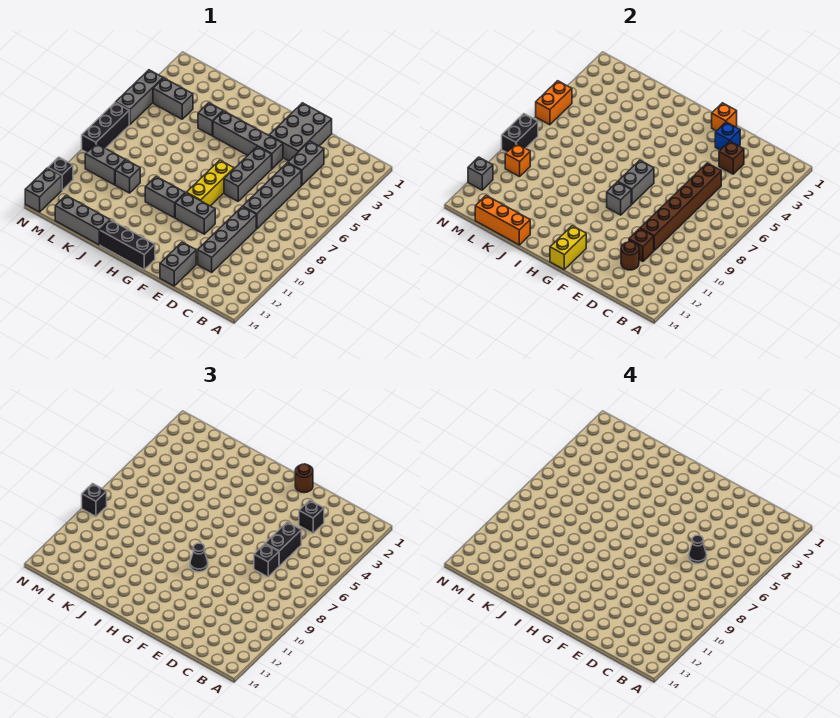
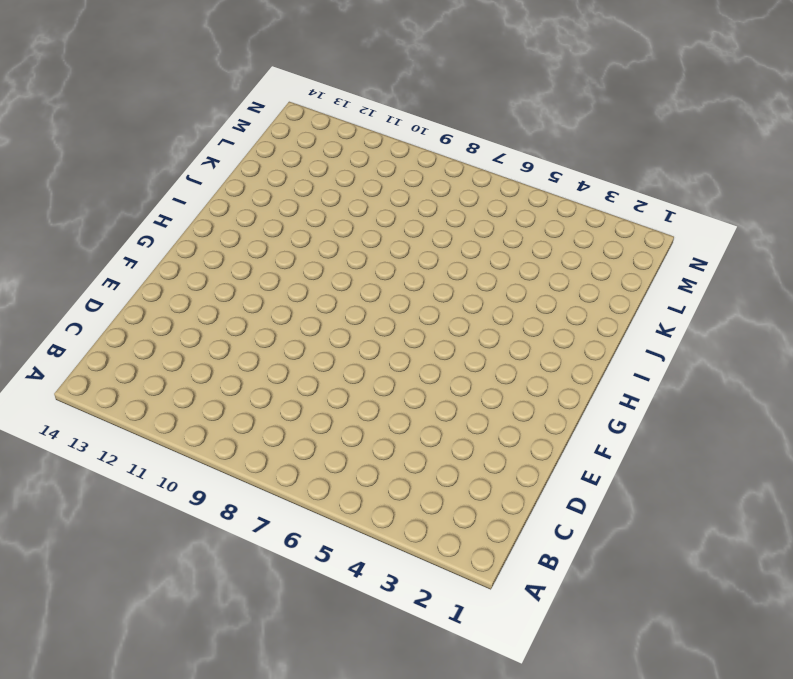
none -> grey 1x2 brick [288,141,324,185]
none -> grey 1x4 brick [243,163,301,229]
none -> grey 1x4 brick [198,207,256,272]
none -> grey 2x3 brick [269,103,332,161]

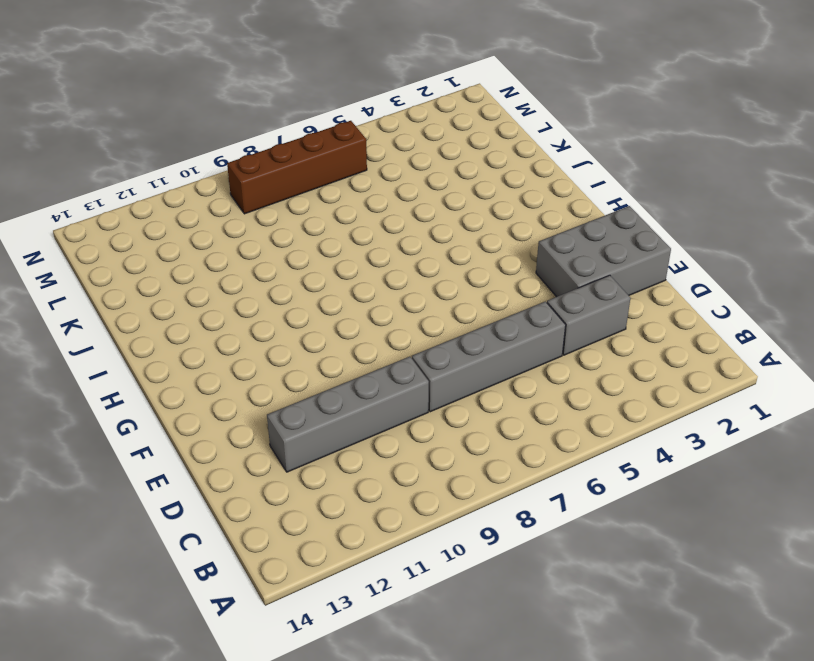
brown 1x4 brick [227,121,367,214] -> none
none -> grey 1x2 brick [160,242,196,286]
none -> grey 1x4 brick [213,111,283,169]
none -> grey 1x3 brick [224,147,272,201]
none -> grey 1x2 brick [175,193,215,234]

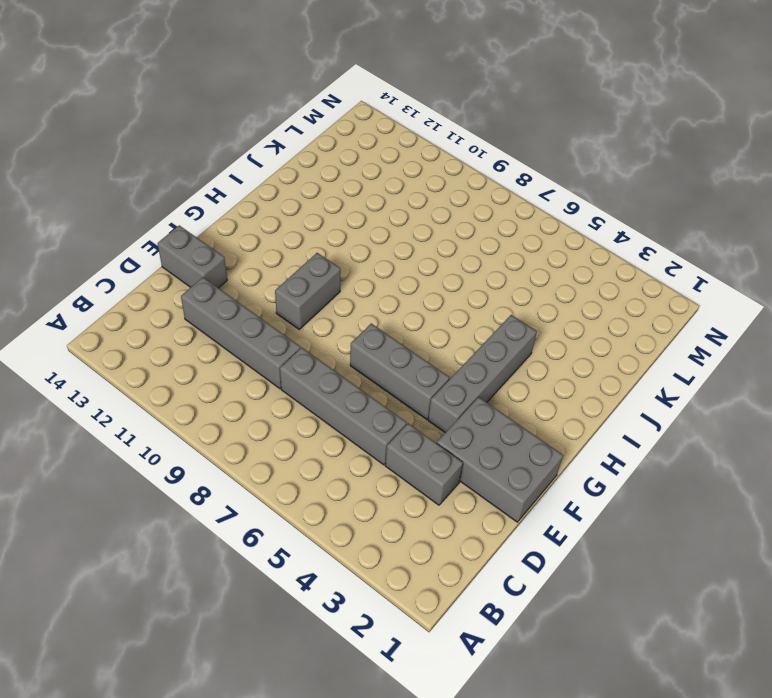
none -> yellow 1x3 brick [187,160,234,206]
none -> black 1x3 brick [100,220,155,270]
none -> grey 1x2 brick [145,177,185,218]
none -> grey 1x1 brick [198,103,223,136]

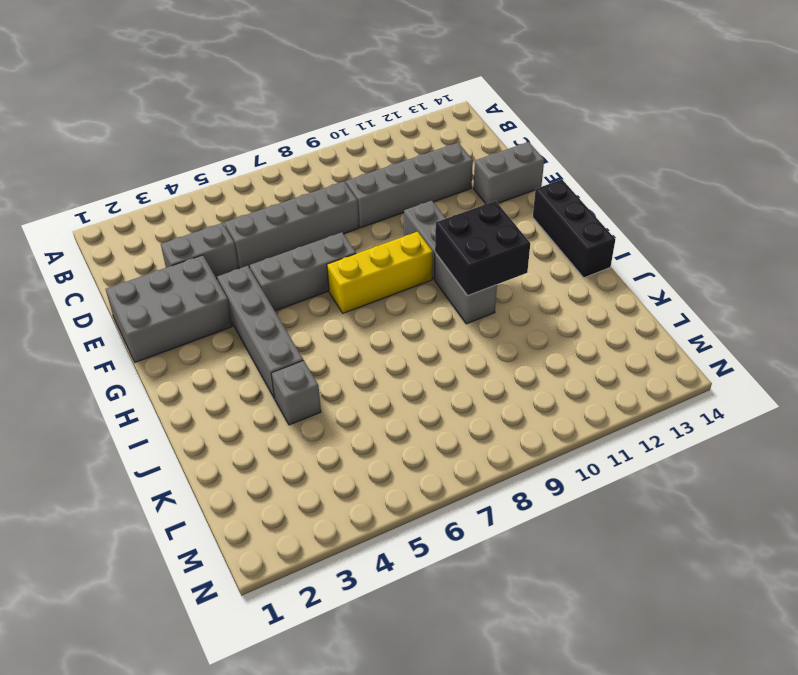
black 2x2 brick [435,201,530,296] -> none
none -> grey 1x3 brick [55,196,110,245]
none -> grey 1x1 brick [115,160,140,193]
none -> grey 1x2 brick [153,78,193,119]
none -> grey 1x2 brick [85,144,125,185]

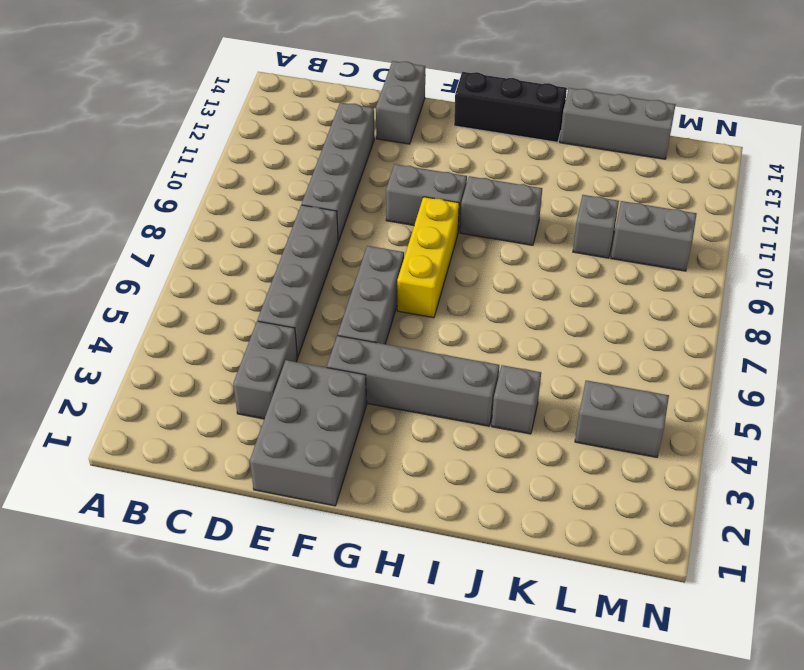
none -> grey 1x3 brick [116,70,163,125]
none -> black 1x3 brick [82,102,129,152]
none -> black 1x1 brick [48,157,73,190]
none -> grey 1x2 brick [25,168,62,212]

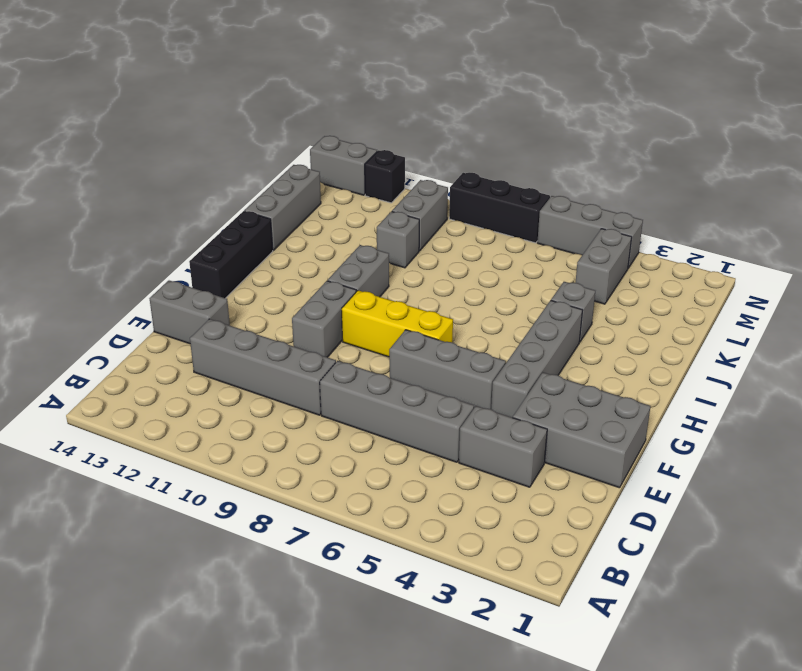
none -> brown 1x1 brick [719,141,744,174]
none -> brown 1x6 brick [640,163,721,250]
none -> brown 1x1 brick [629,229,654,261]
none -> brown 1x1 round brick [621,242,639,270]

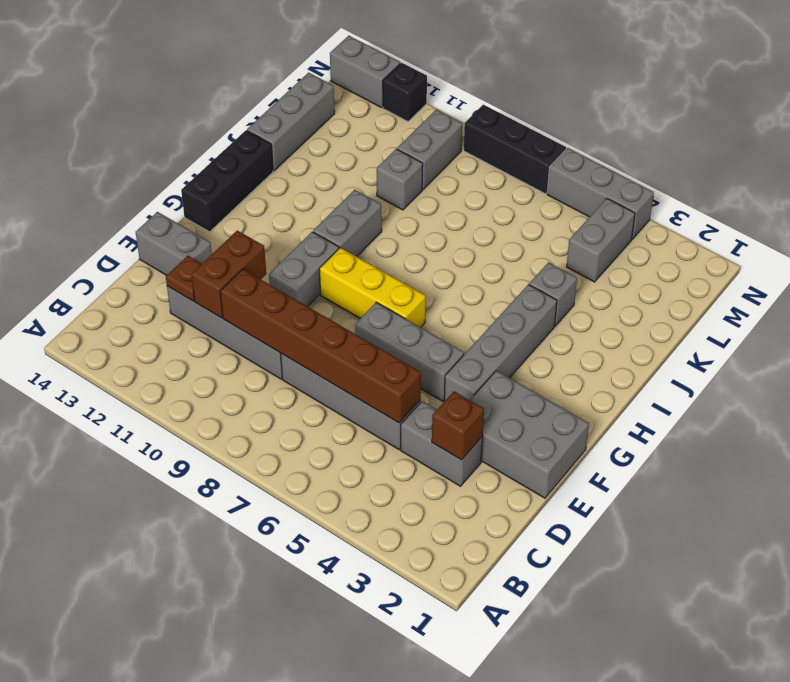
brown 1x2 brick [192,231,266,318] -> brown 1x1 brick [629,229,654,261]
brown 1x1 plate [166,256,202,301] -> brown 1x1 round brick [621,242,639,270]
none -> blue 1x1 brick [715,122,740,150]
none -> orange 1x1 brick [712,103,737,131]
none -> grey 1x2 brick [618,160,654,204]
none -> grey 1x1 brick [607,182,631,215]

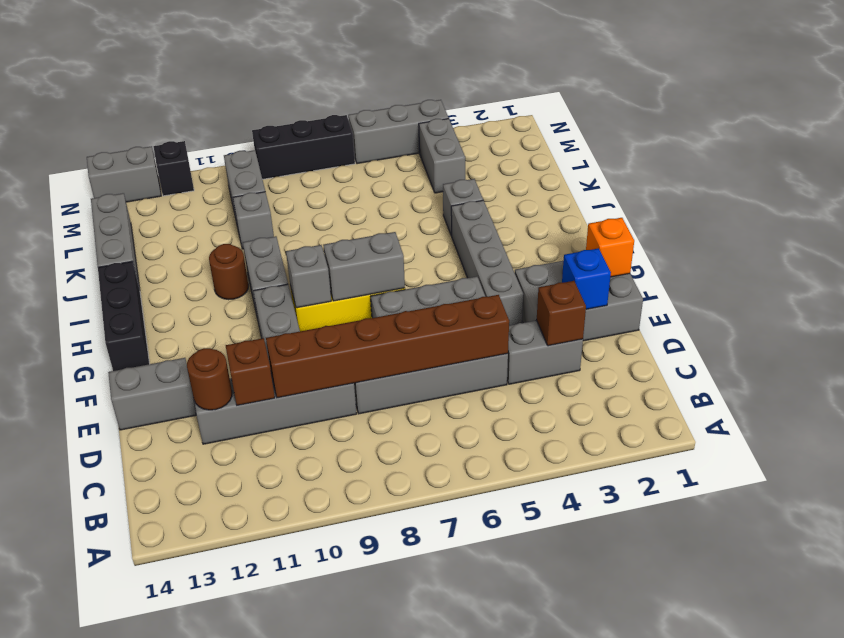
brown 1x1 round brick [209,244,248,300] -> brown 1x1 round brick moved to [295,464,313,493]
none -> yellow 1x2 brick [550,226,586,270]
none -> orange 1x3 brick [475,196,530,245]
none -> orange 1x1 brick [505,144,530,177]
none -> orange 1x2 brick [536,81,572,125]

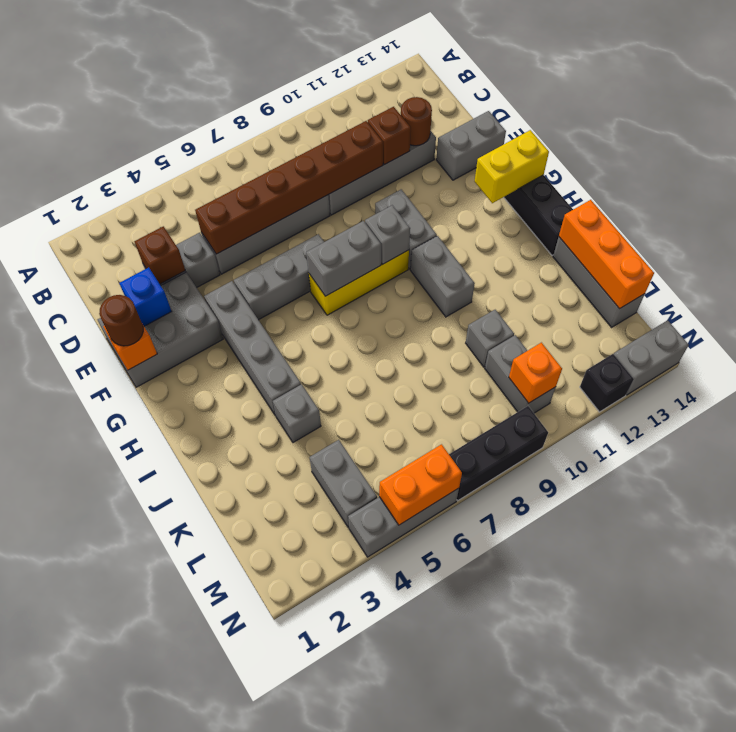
none -> black 1x2 brick [502,114,538,152]
none -> grey 1x1 brick [468,157,493,190]
none -> black 1x1 brick [299,500,324,533]
none -> black 1x2 brick [265,522,301,566]

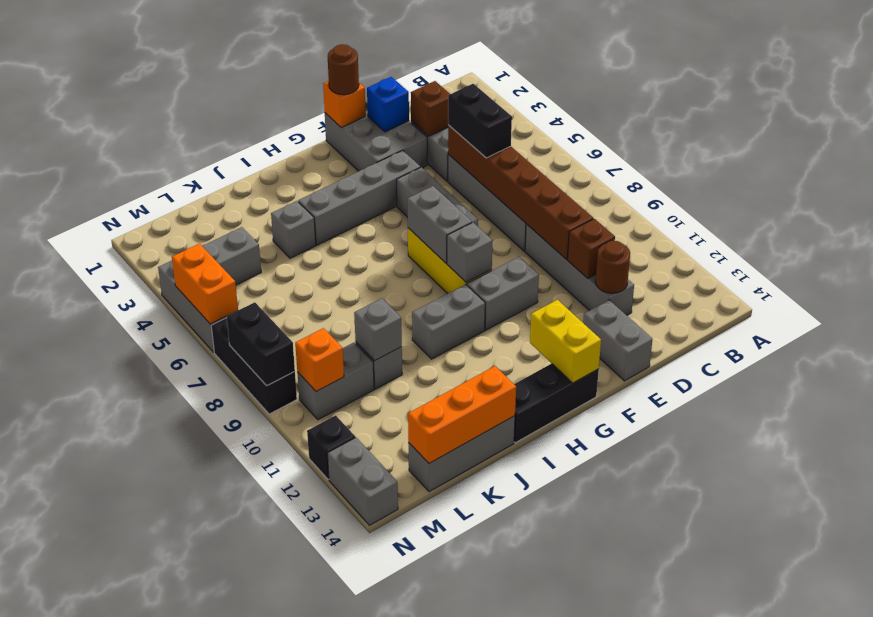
grey 1x1 brick [354,298,402,361] -> grey 1x1 brick moved to [468,157,493,190]
none -> black 1x1 brick [299,500,324,533]
none -> black 1x1 brick [254,544,279,577]
none -> black 1x1 cone [190,543,208,572]
none -> black 1x1 brick [82,483,107,516]

